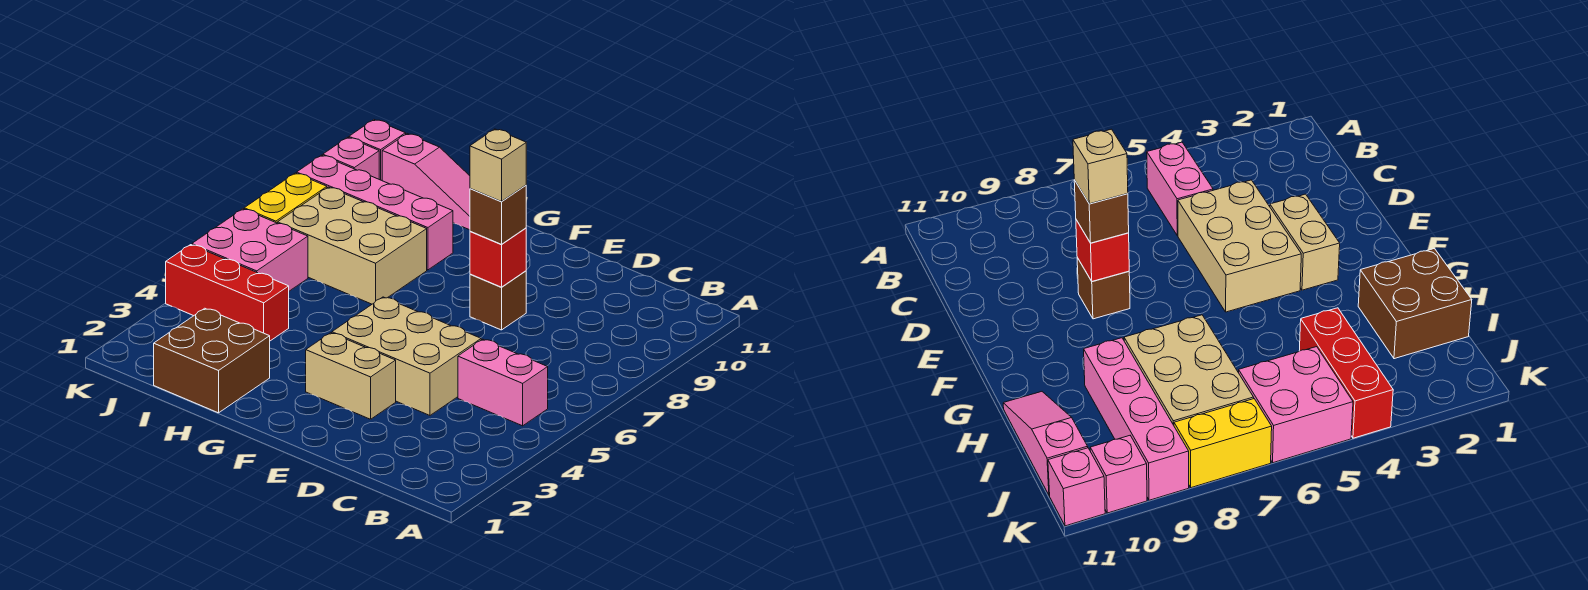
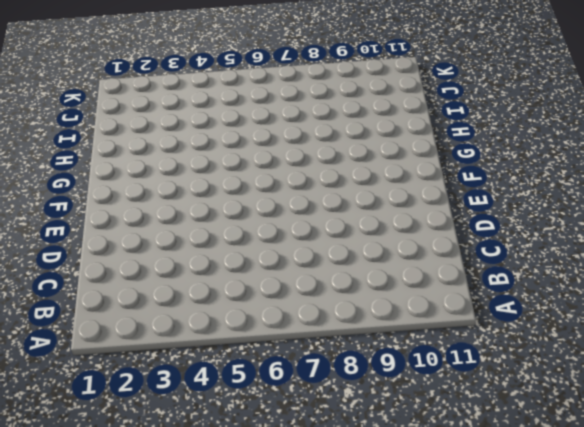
none -> pink 1x2 brick [458,339,548,426]
none -> tan 2x3 brick [332,297,481,415]
none -> tan 1x2 brick [306,333,396,419]

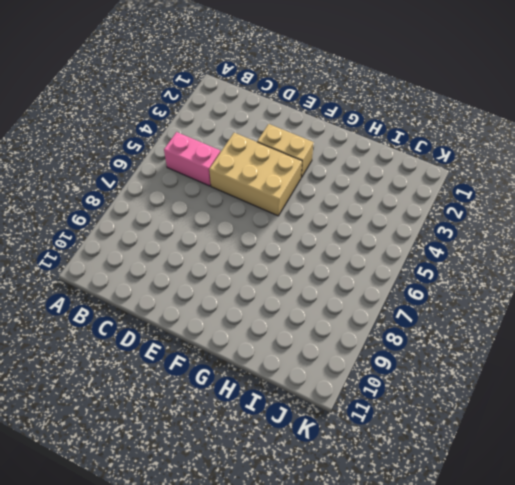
none -> brown 1x1 brick [470,271,526,330]
none -> brown 2x2 brick [154,308,270,413]
none -> tan 2x3 brick [277,187,427,304]

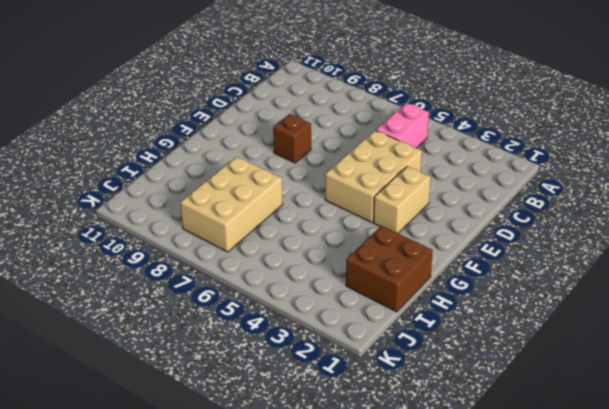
none -> pink 1x4 brick [297,155,453,270]
none -> pink 1x3 slope [382,134,470,230]
none -> red 1x3 brick [166,245,289,341]

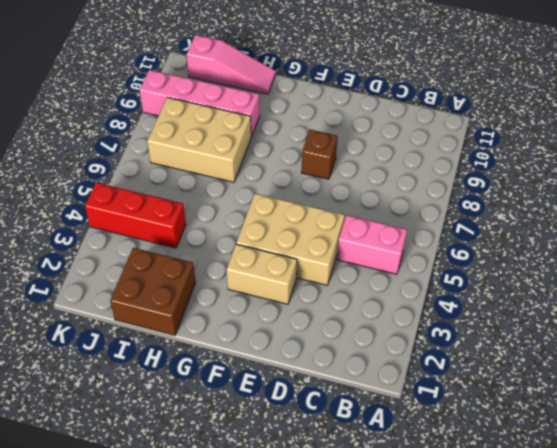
none -> pink 2x2 brick [192,209,308,291]
none -> yellow 1x2 brick [244,173,327,223]
none -> pink 1x1 brick [323,137,379,179]

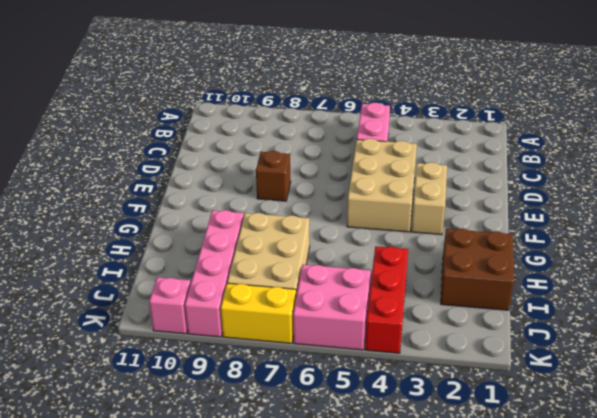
none -> pink 1x3 slope [382,134,470,230]
none -> pink 1x1 brick [349,120,406,180]
none -> red 1x1 brick [470,228,526,287]

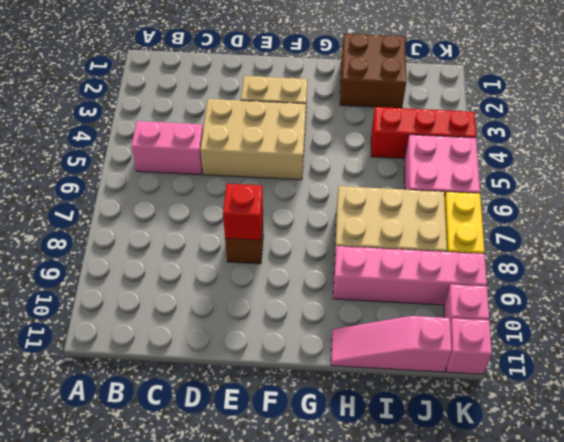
none -> brown 1x1 brick [470,185,526,244]
none -> tan 1x1 brick [470,129,526,202]

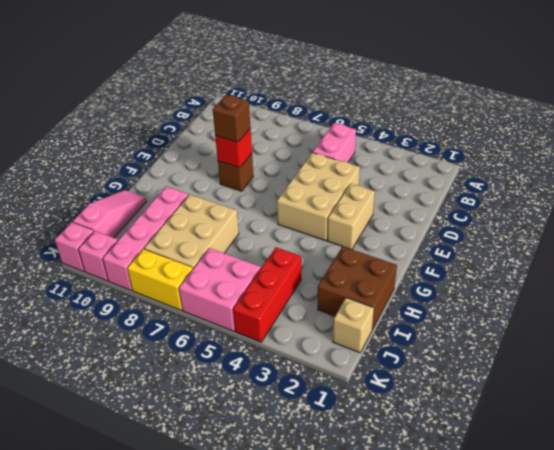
tan 1x1 brick [333,298,374,353] -> tan 1x1 brick moved to [470,129,526,202]

